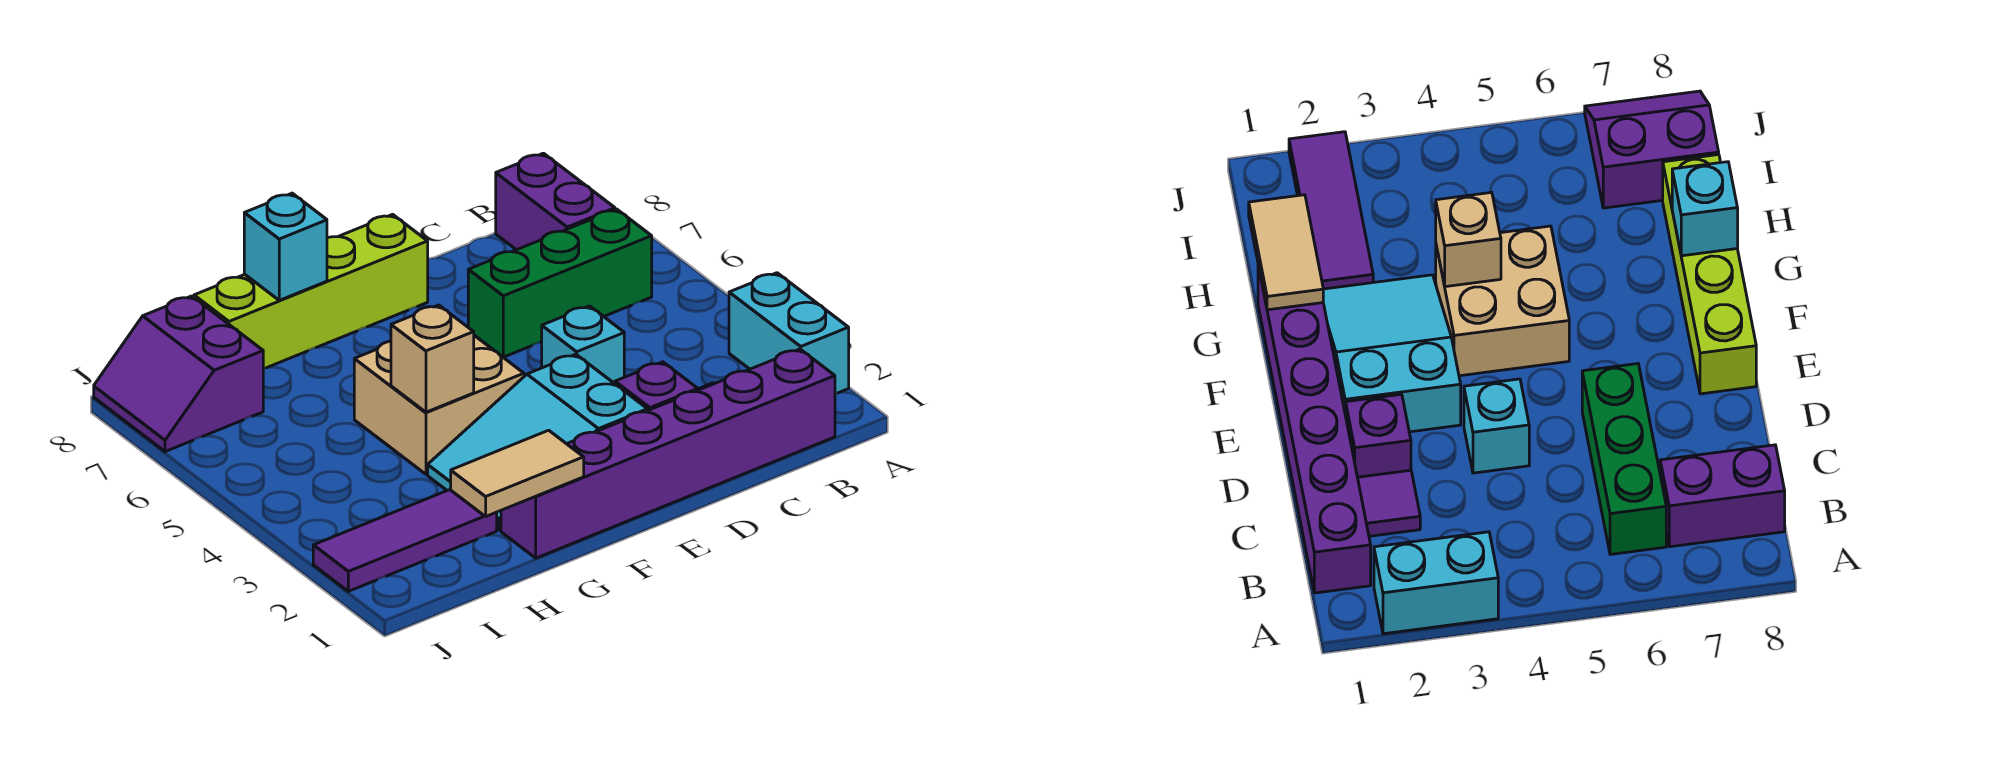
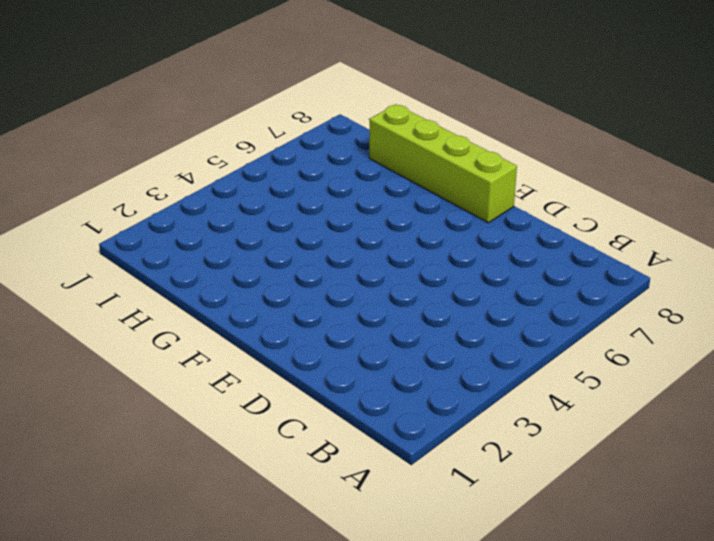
none -> cyan 1x2 brick [729,273,849,393]
none -> purple 1x6 brick [501,349,835,558]
none -> green 1x3 brick [468,209,652,357]

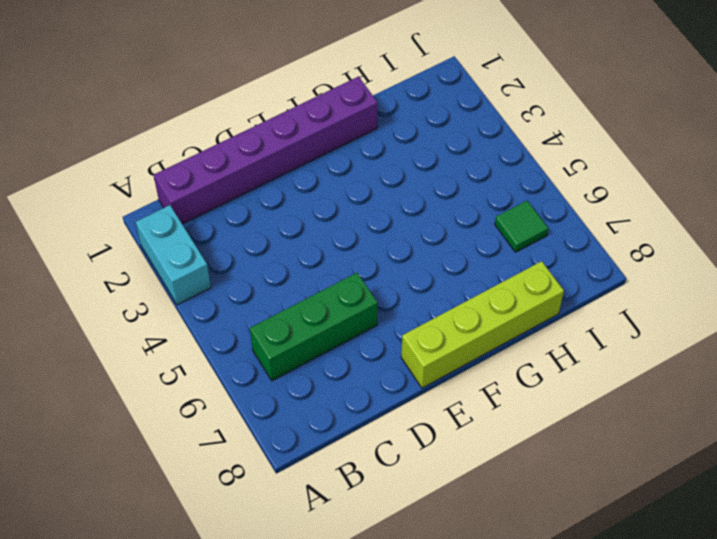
green 1x1 tile [495,201,548,252] -> none
none -> purple 1x2 brick [496,153,615,250]
none -> purple 1x1 tile [1358,470,1420,536]
none -> purple 1x1 brick [615,362,698,411]

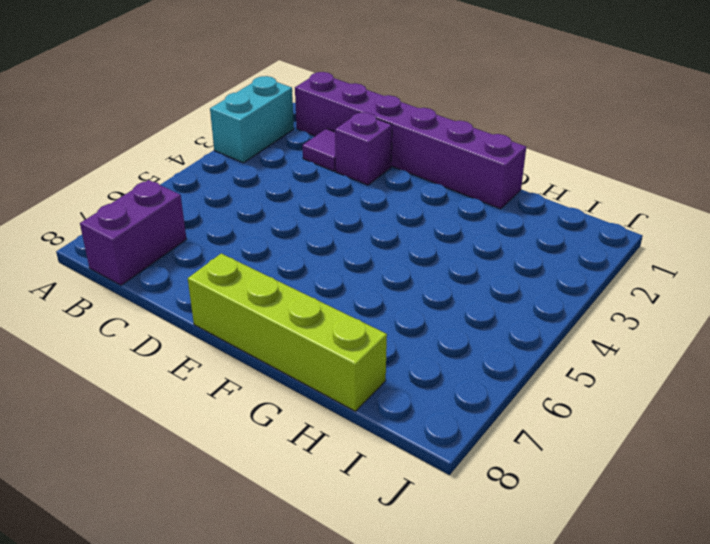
none -> green 1x3 brick [468,209,652,357]
none -> cyan 1x1 brick [542,306,624,384]
none -> cyan 2x3 slope [428,354,647,530]

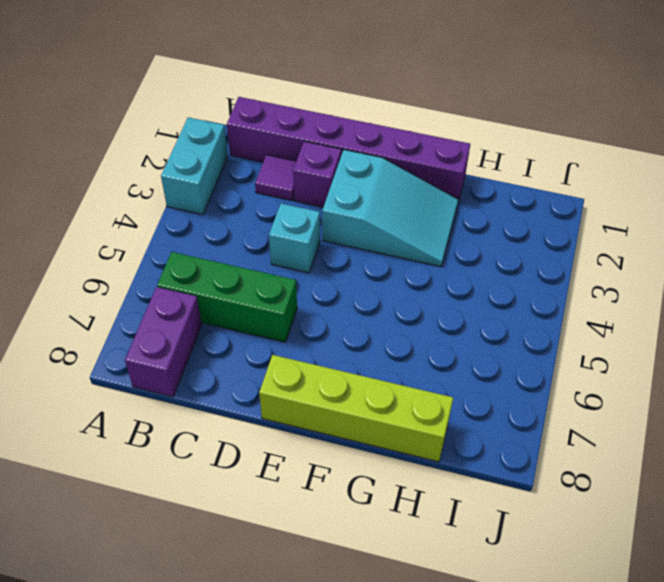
none -> tan 2x2 brick [354,335,524,474]
none -> purple 1x3 tile [313,489,497,591]
none -> purple 2x2 slope [94,296,263,452]

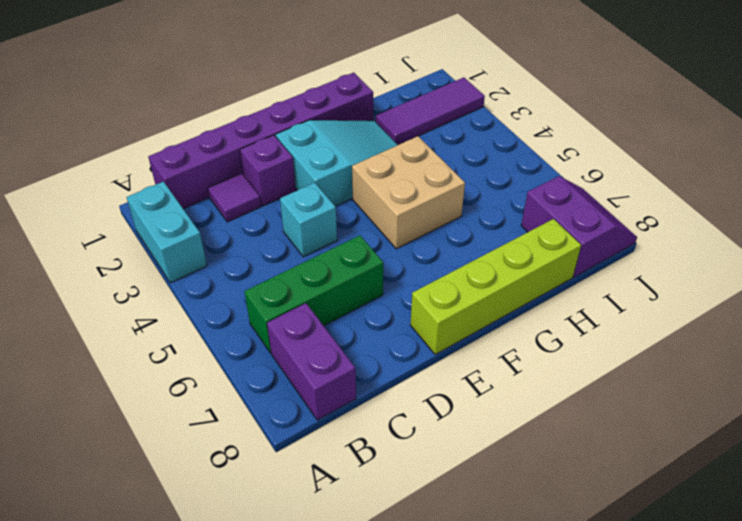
none -> tan 1x2 tile [451,430,584,516]
none -> tan 1x1 brick [391,305,474,412]
none -> cyan 1x1 brick [244,193,327,300]

